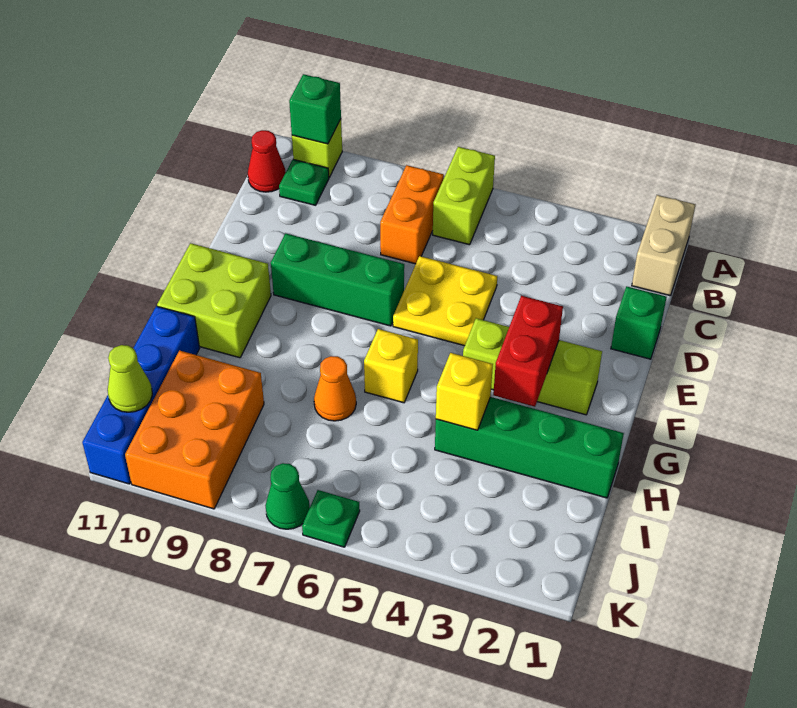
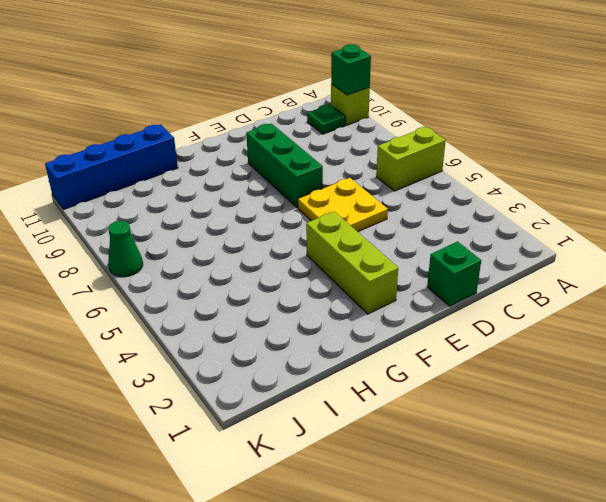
none -> tan 1x2 brick [632,195,696,296]
none -> orange 1x2 brick [380,165,444,264]
none -> red 1x1 cone [248,130,286,192]

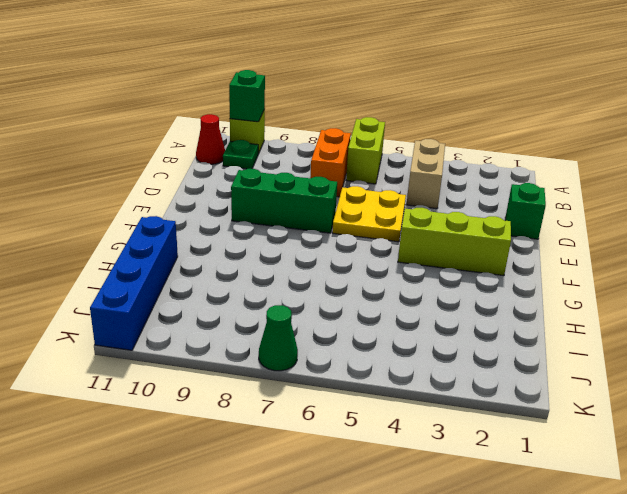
tan 1x2 brick [406,139,445,209] -> tan 1x2 brick moved to [632,195,696,296]
none -> lime 2x2 brick [157,243,271,358]
none -> yellow 1x1 brick [364,329,418,403]
none -> green 1x4 brick [435,397,624,498]

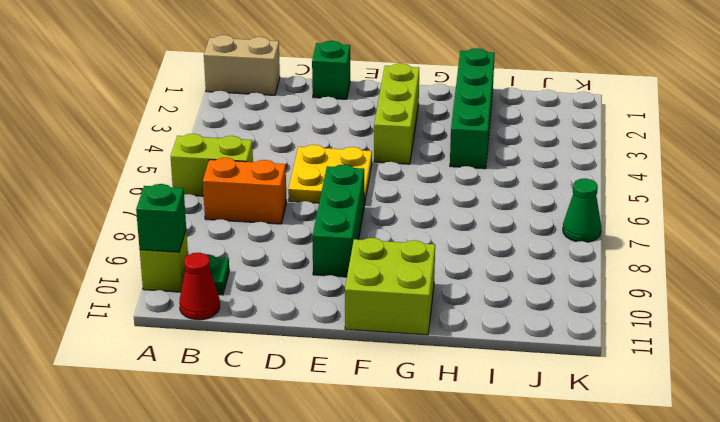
none -> yellow 1x1 brick [364,329,418,403]
none -> orange 1x1 cone [314,356,356,421]
none -> blue 1x4 brick [82,306,200,484]

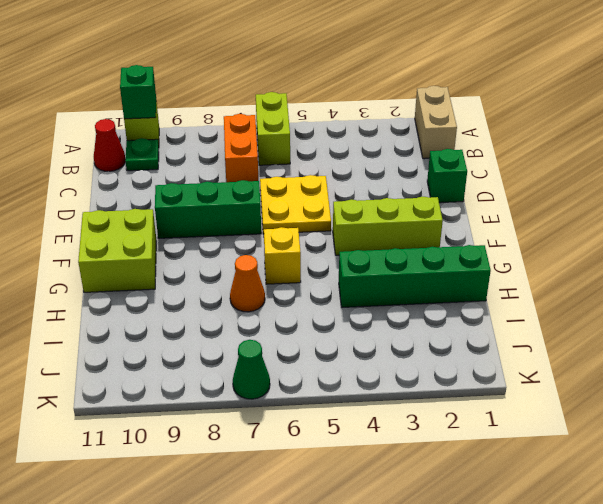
none -> blue 1x4 brick [82,306,200,484]
none -> orange 2x3 brick [125,350,264,509]
none -> green 1x1 plate [302,490,360,547]

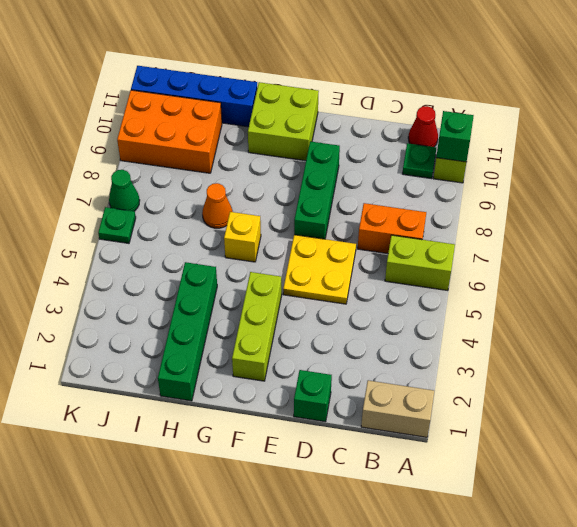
none -> red 1x2 brick [493,296,563,407]
none -> yellow 1x1 brick [436,353,493,430]
none -> lime 1x1 cone [108,345,152,412]

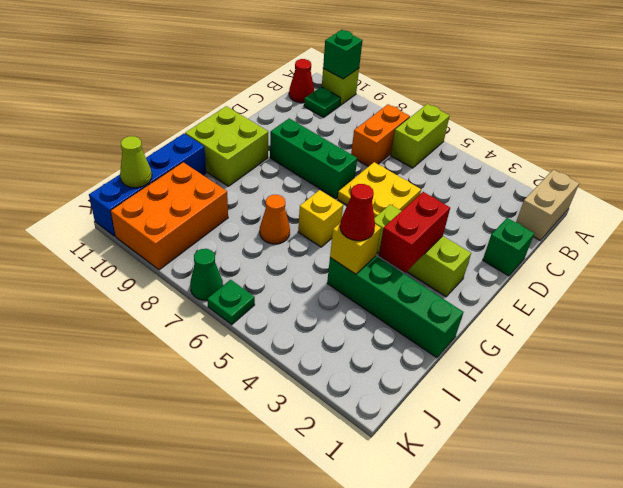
red 1x1 cone [340,184,375,241] -> none

